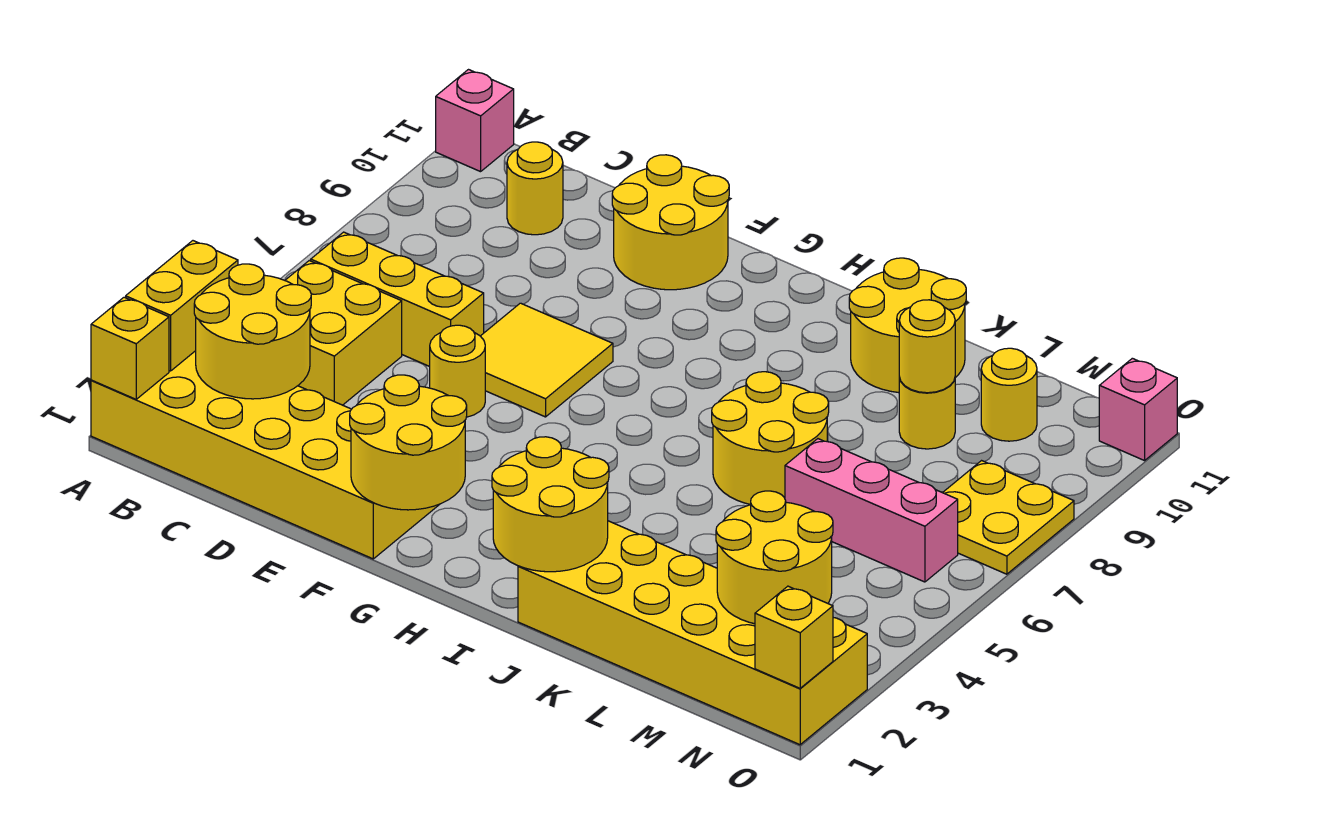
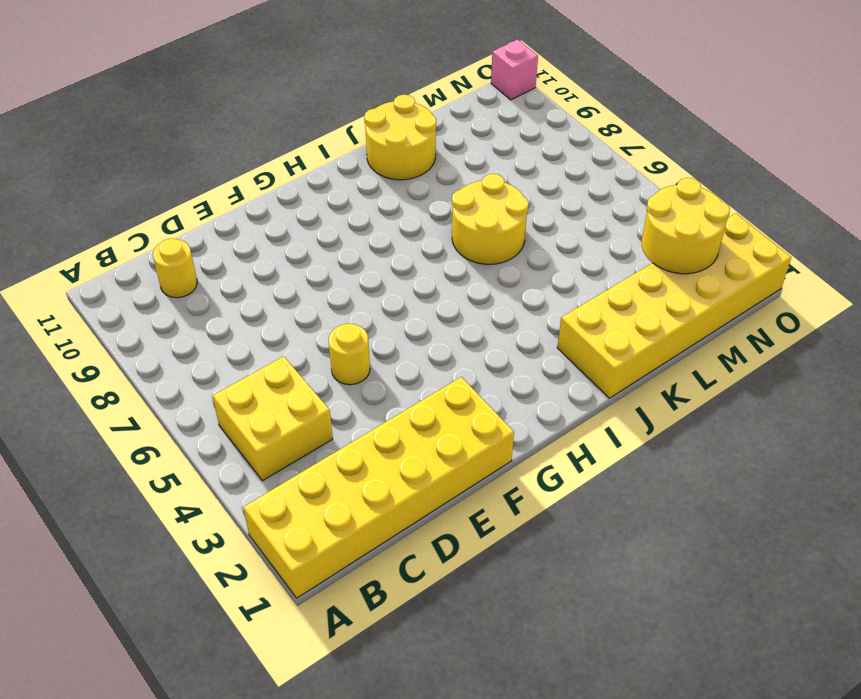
none -> pink 1x1 brick [436,70,514,172]
none -> yellow 1x3 brick [311,232,484,367]
none -> yellow 2x2 tile [481,303,613,417]

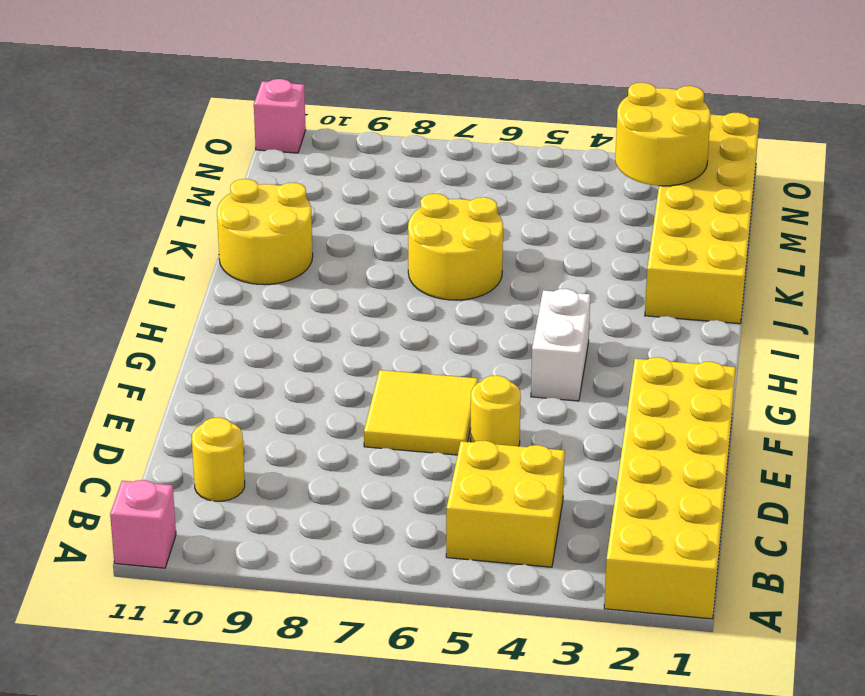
white 1x2 brick [531,289,590,401] -> none
none -> yellow 1x3 brick [311,232,484,367]
none -> yellow 2x2 round brick [612,155,729,290]
none -> pink 1x3 brick [785,439,958,582]

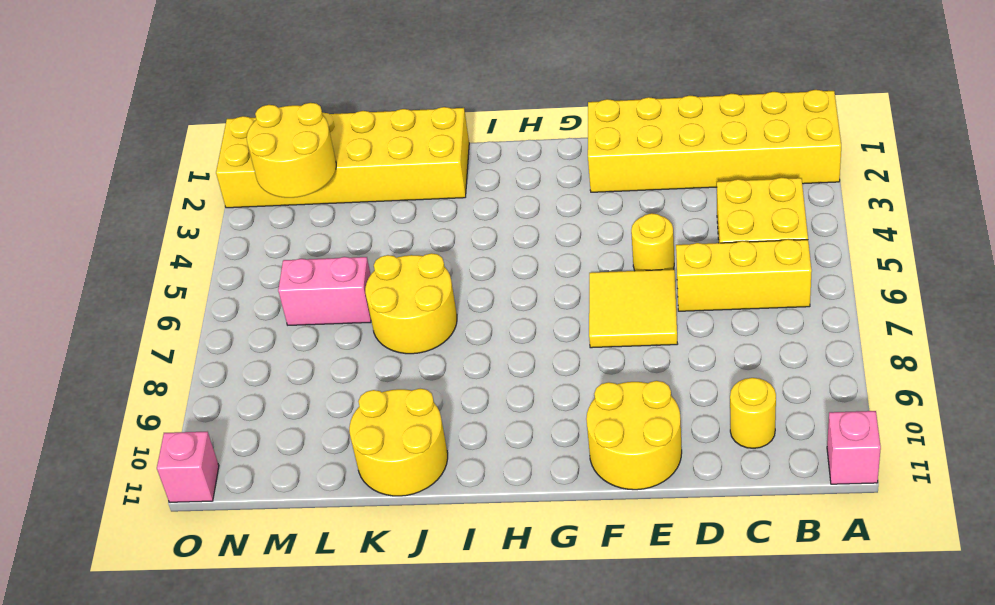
pink 1x2 brick [278,257,371,325] -> pink 1x3 brick [785,439,958,582]
none -> yellow 1x1 round brick [899,377,955,449]
none -> yellow 1x1 round brick [981,348,1037,441]
none -> yellow 2x2 plate [943,461,1074,574]

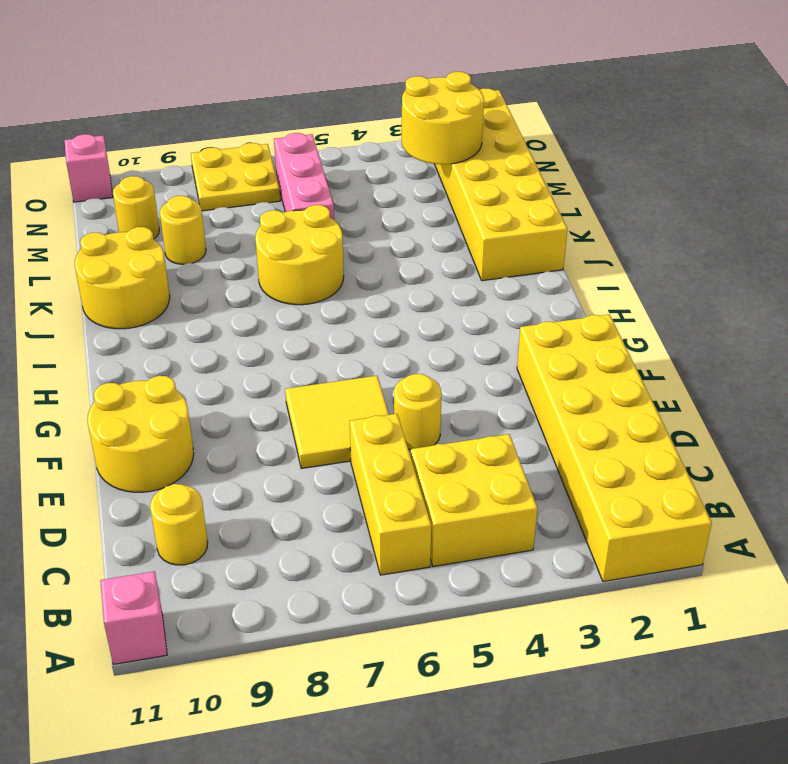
none -> yellow 1x1 brick [91,297,169,399]
none -> yellow 1x2 brick [126,241,238,371]
none -> yellow 2x2 round brick [194,264,311,399]

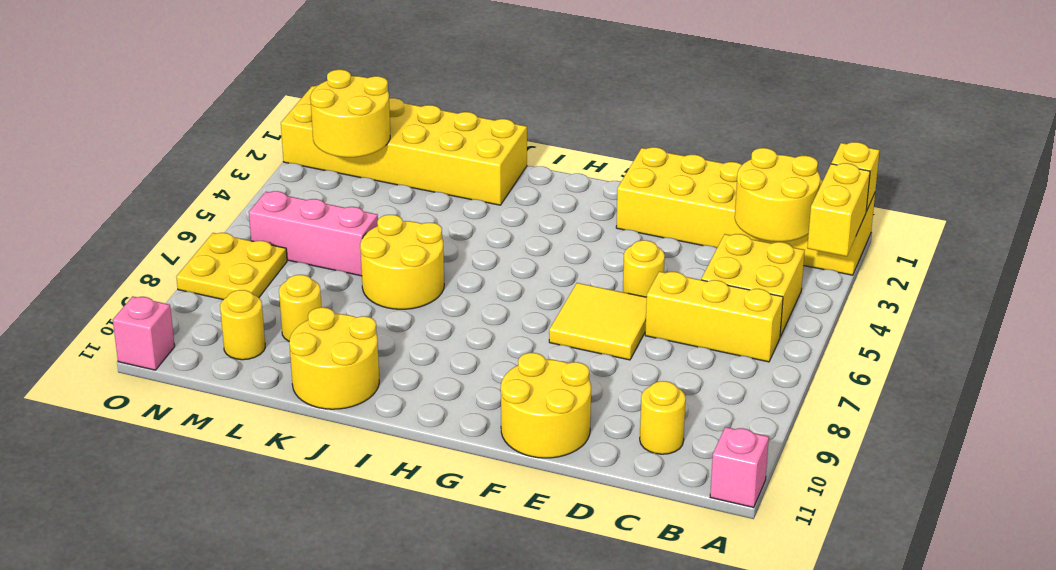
none -> yellow 2x2 round brick [350,375,467,510]
none -> yellow 2x2 round brick [492,437,609,572]
none -> yellow 1x1 round brick [899,300,955,393]

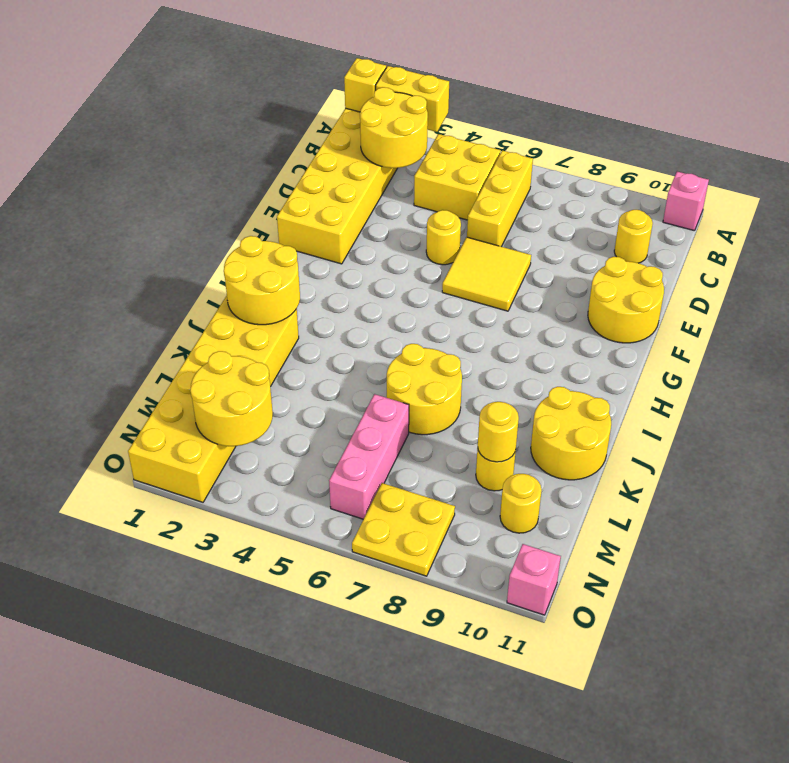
none -> yellow 2x2 round brick [350,375,467,510]
none -> yellow 1x1 brick [755,586,833,688]

